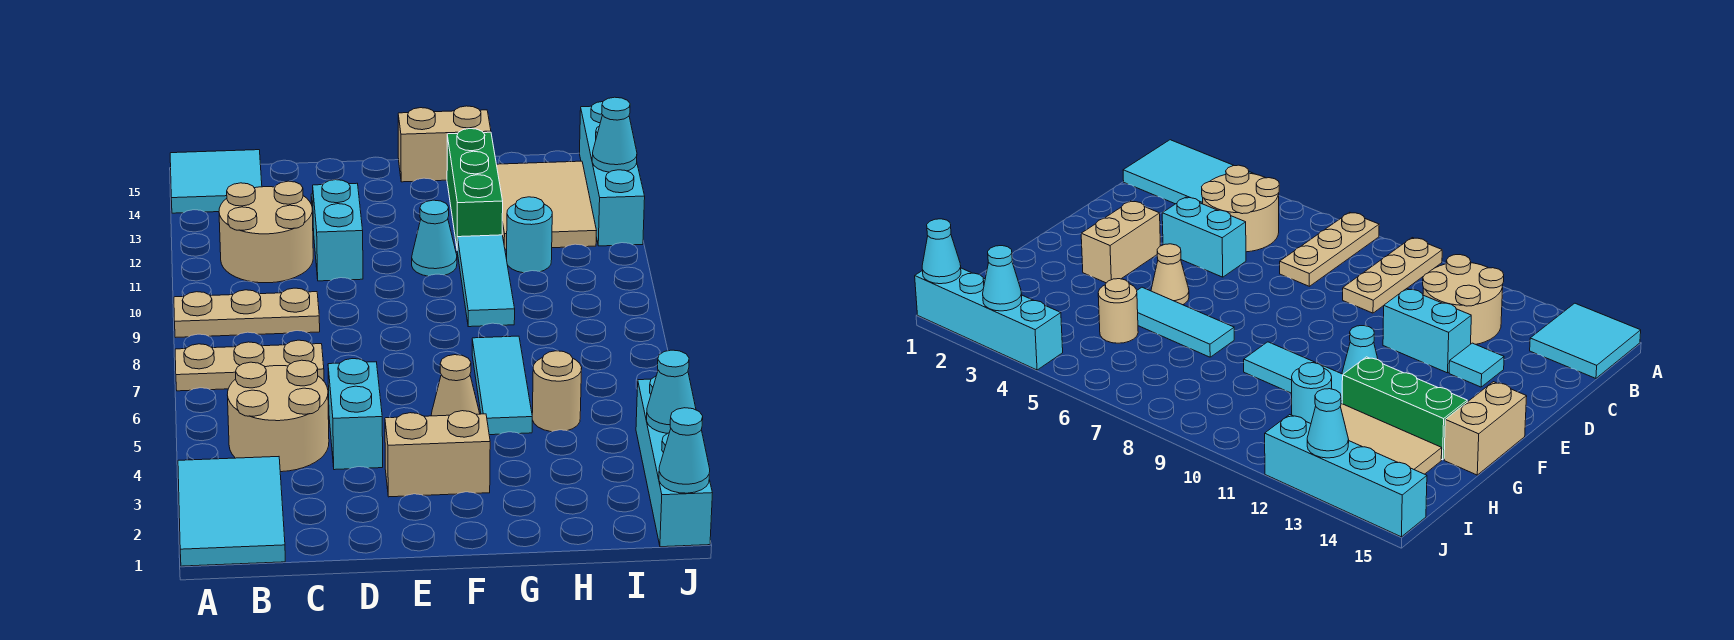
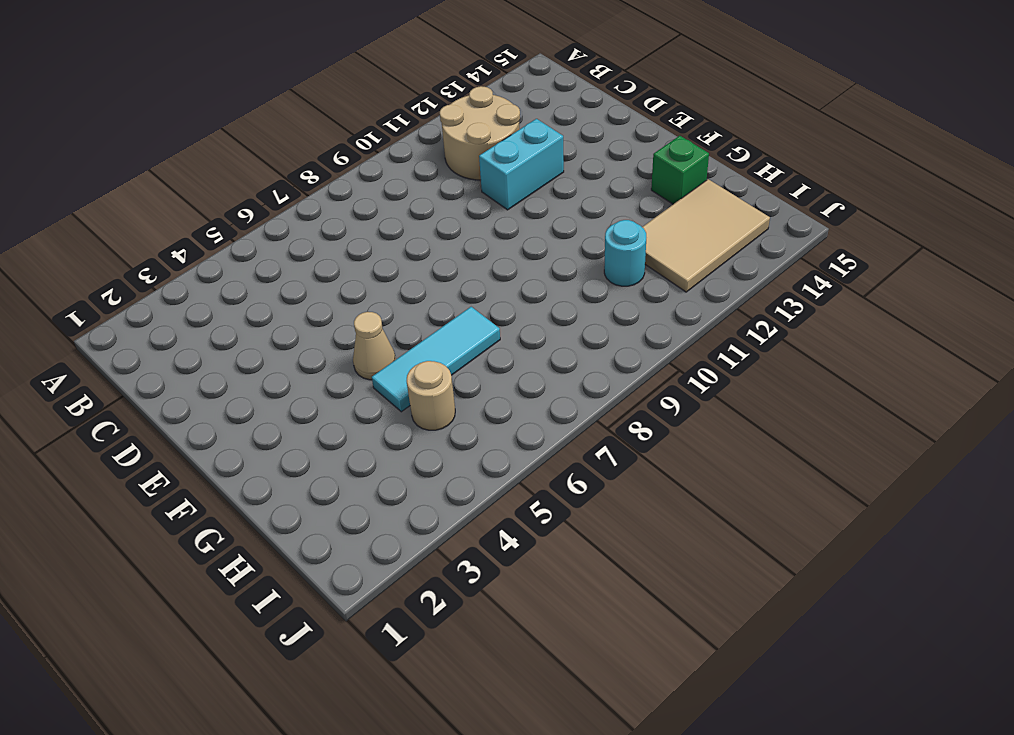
green 1x1 brick [651,136,709,204] -> green 1x3 brick [447,129,503,246]
none -> cyan 2x3 tile [178,457,285,566]
none -> tan 1x3 plate [175,340,324,391]
none -> tan 1x3 plate [174,288,320,337]

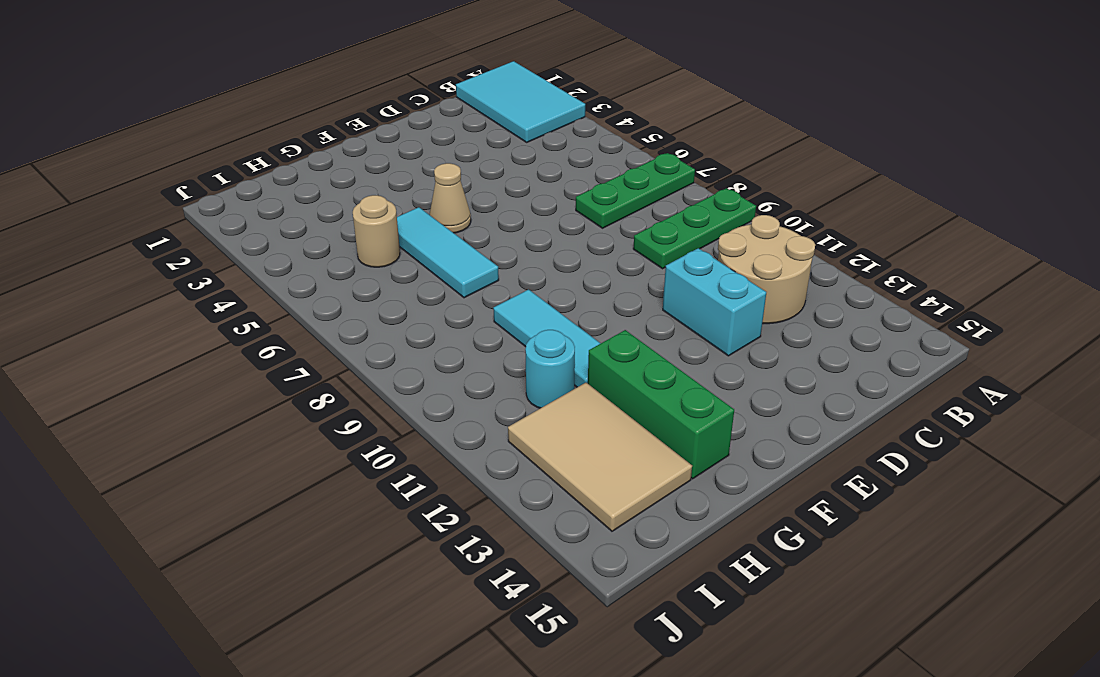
green 1x3 plate [576,153,695,228] -> tan 1x3 plate [175,340,324,391]
green 1x3 plate [633,188,756,269] -> tan 1x3 plate [174,288,320,337]
none -> cyan 2x2 tile [170,150,262,213]
none -> tan 2x2 round brick [227,360,329,472]
none -> cyan 1x2 brick [328,359,383,470]

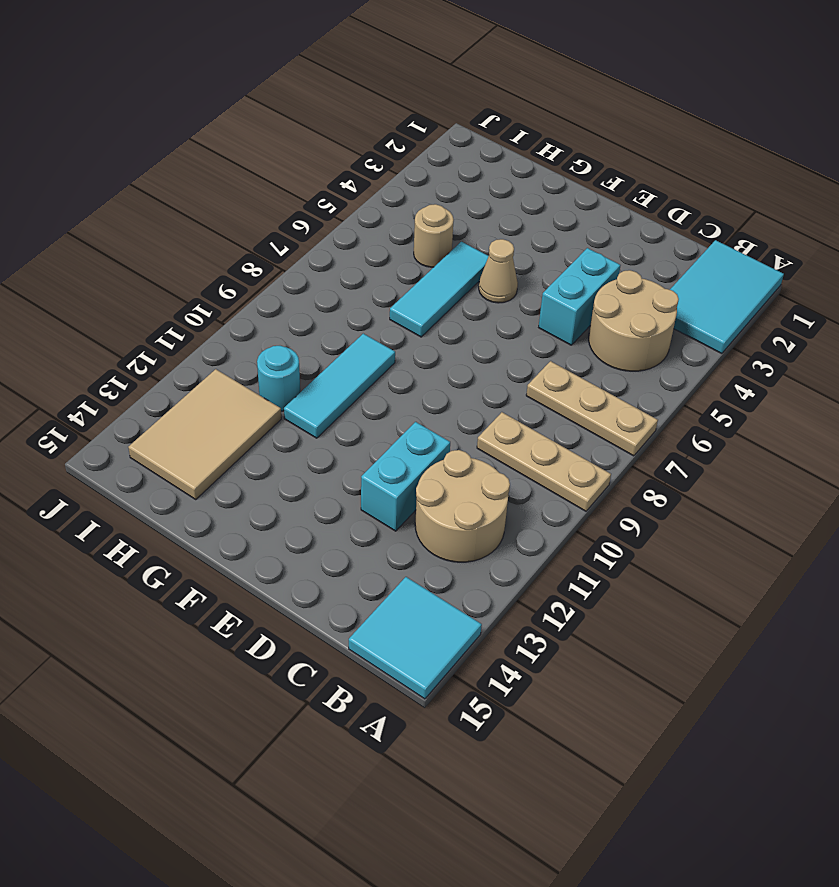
none -> cyan 1x1 tile [1449,343,1504,387]
none -> tan 1x2 brick [385,411,490,497]
none -> cyan 1x1 cone [412,200,457,276]

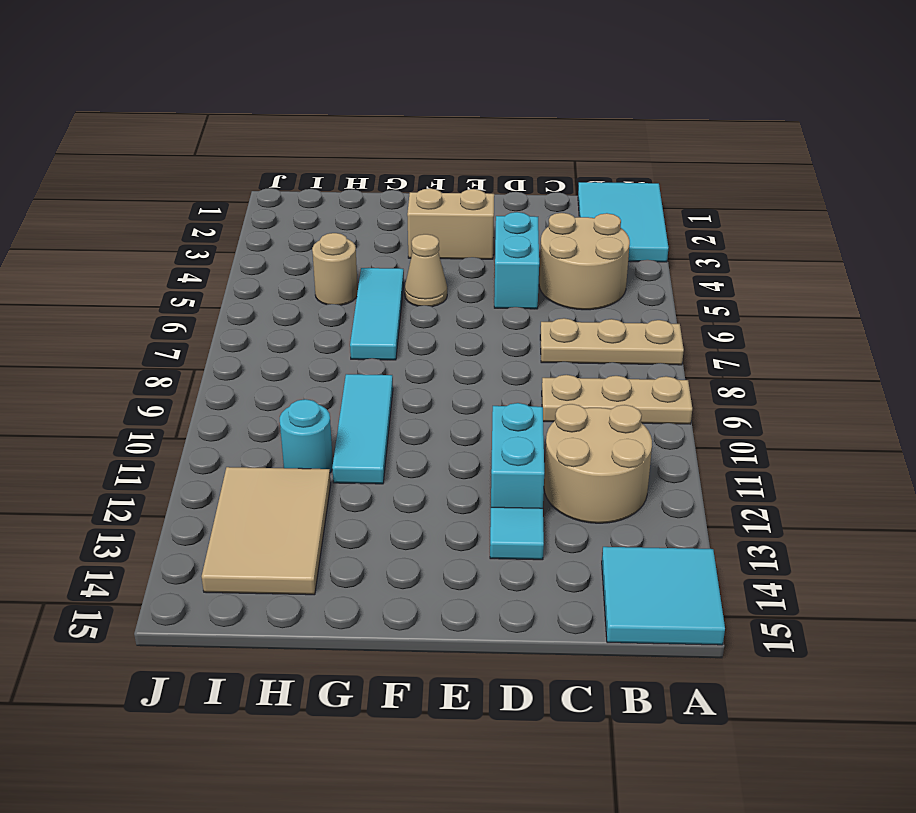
none -> cyan 1x1 cone [412,200,457,276]
none -> tan 1x2 brick [398,106,491,182]
none -> green 1x3 brick [447,129,503,246]

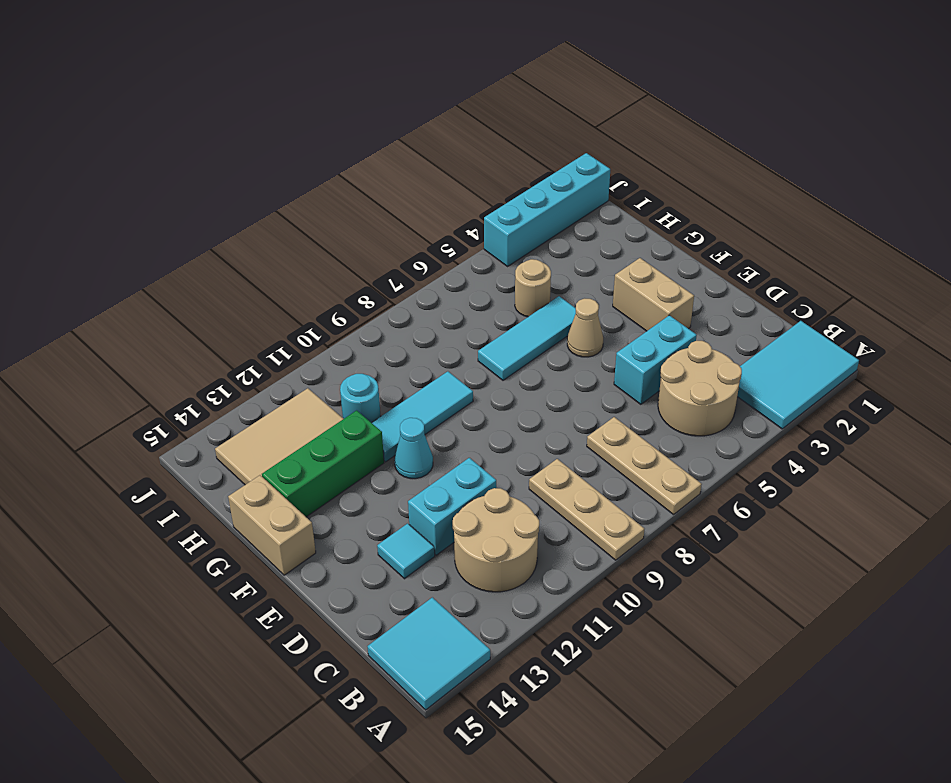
none -> cyan 1x4 brick [580,102,645,246]
none -> cyan 1x1 cone [659,408,710,493]
none -> cyan 1x1 cone [647,350,696,433]

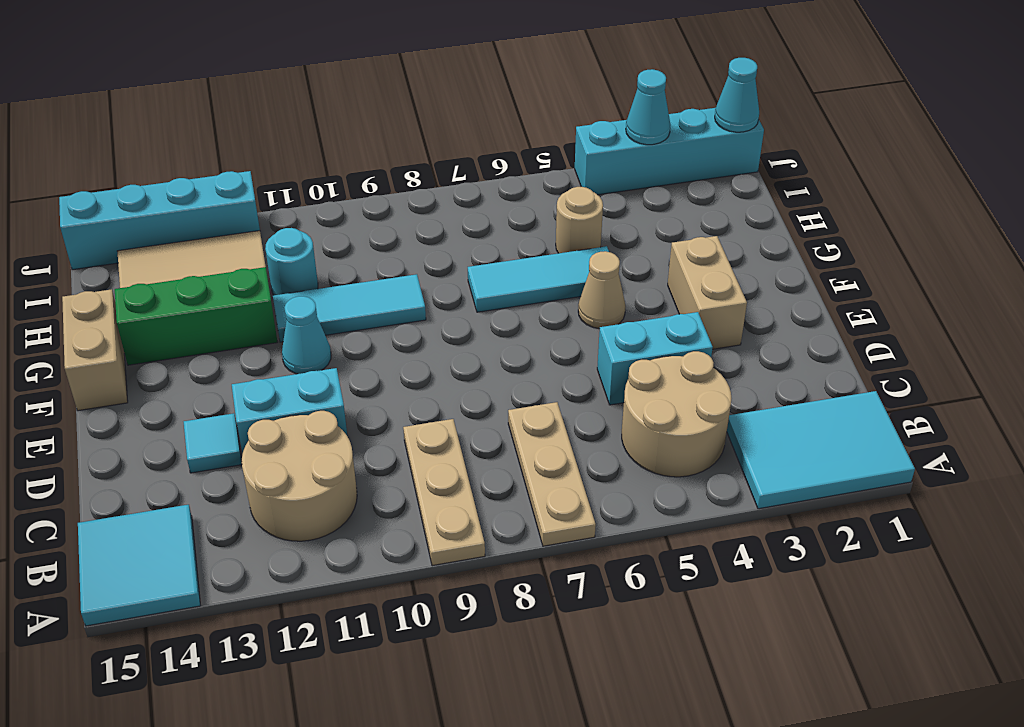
none -> cyan 1x1 cone [592,97,637,172]

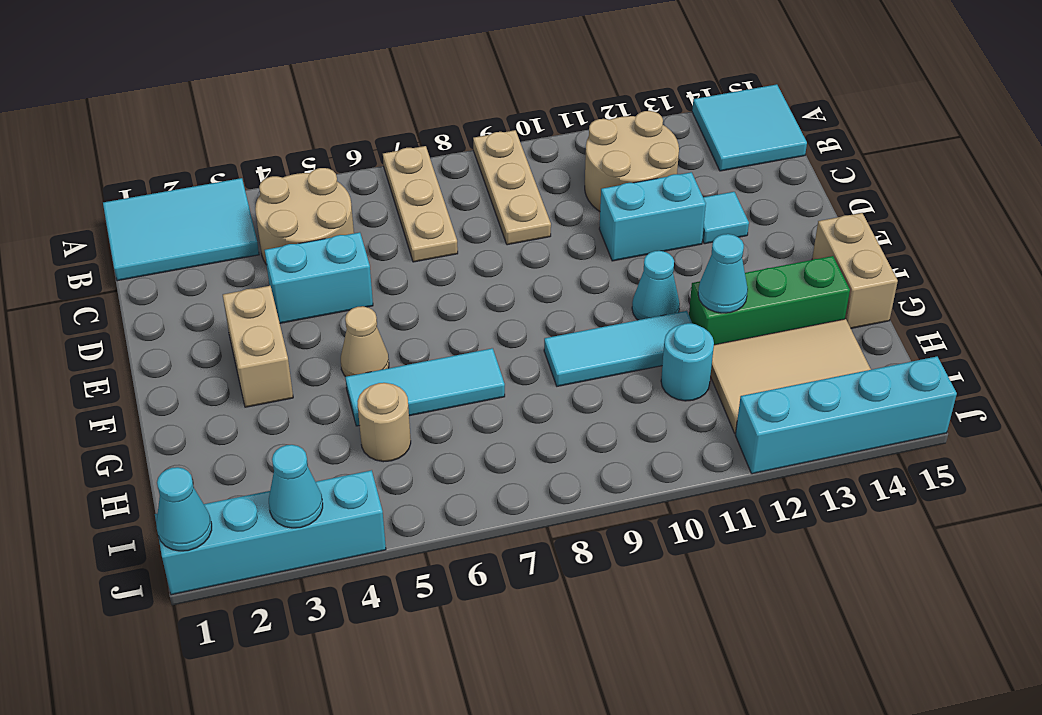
cyan 1x1 cone [698,234,748,313] -> cyan 1x1 cone moved to [592,97,637,172]

